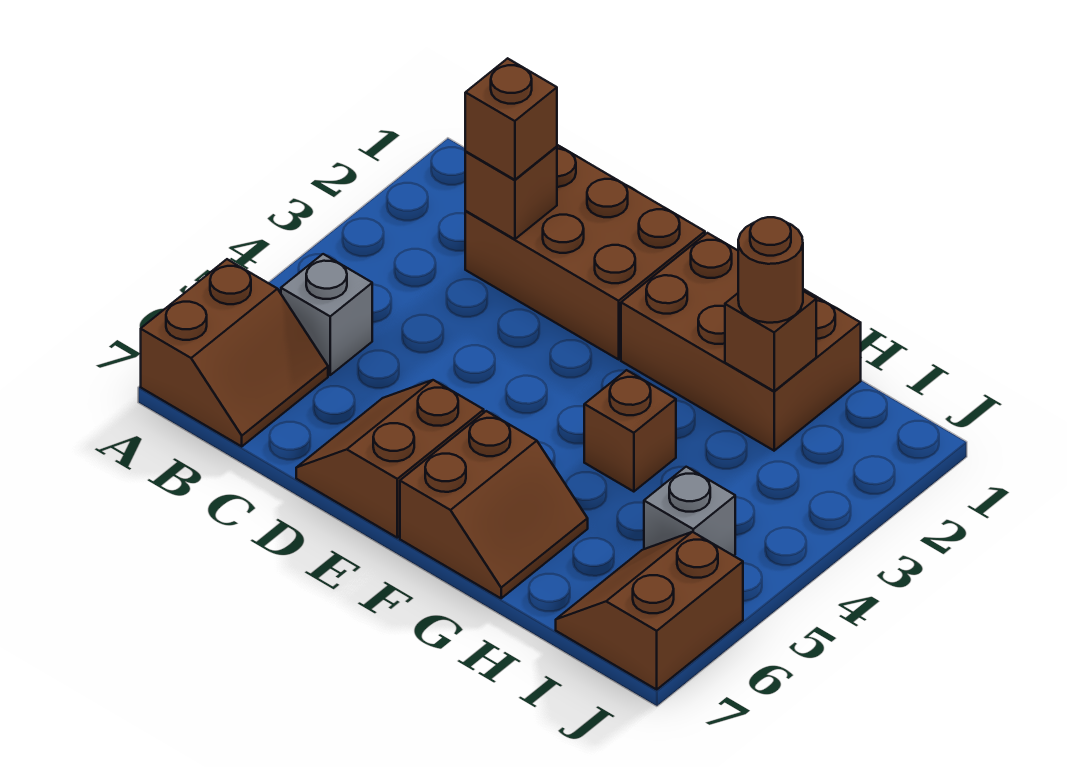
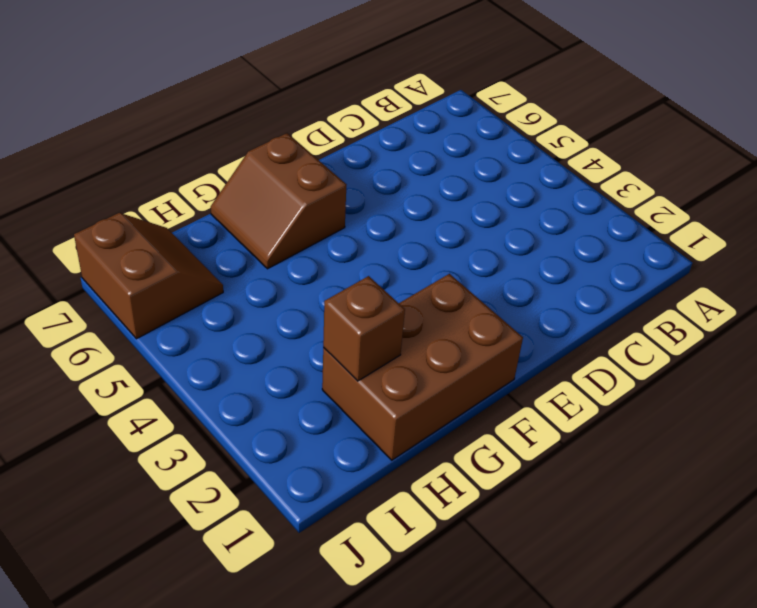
none -> brown 2x2 slope [141,259,328,446]
none -> grey 1x1 brick [281,254,372,375]
none -> brown 2x3 brick [465,145,705,359]

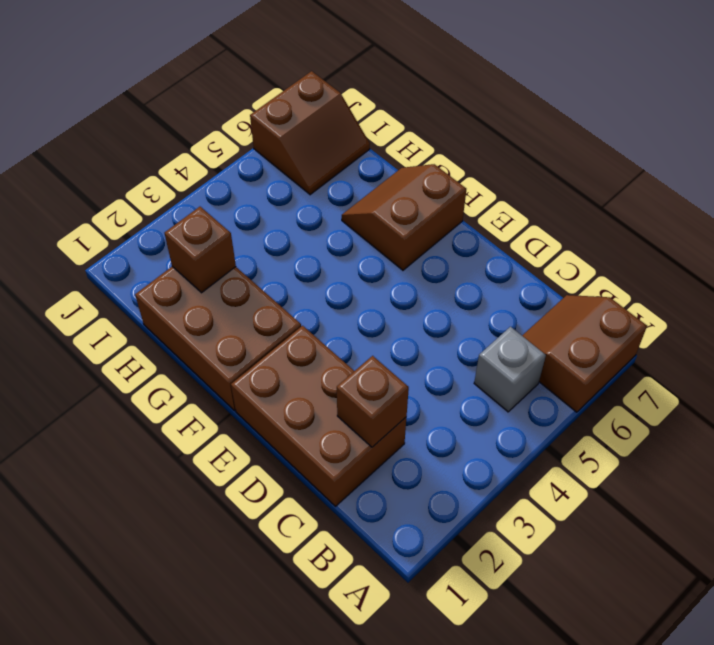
none -> brown 2x2 slope [296,380,484,538]
none -> brown 1x1 brick [584,370,676,492]
none -> grey 1x1 brick [644,467,735,556]

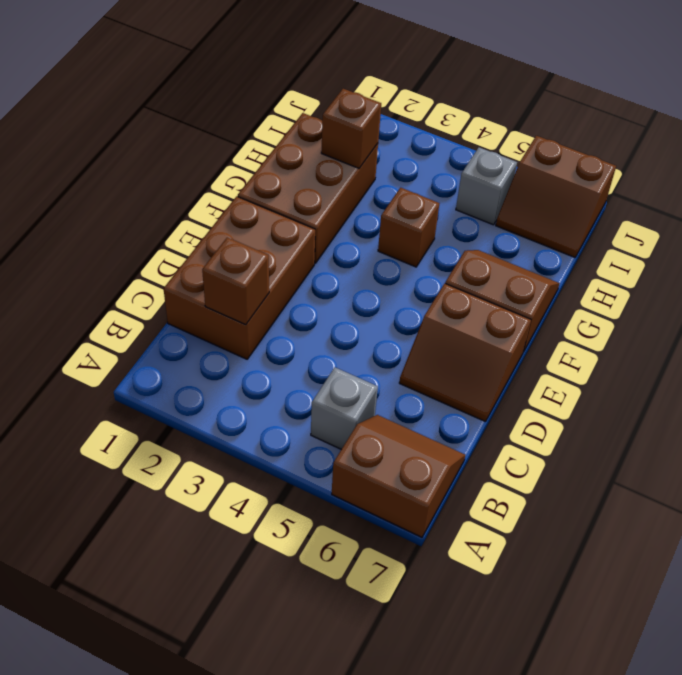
none -> brown 1x1 brick [465,58,557,180]
none -> brown 1x1 round brick [738,217,803,323]

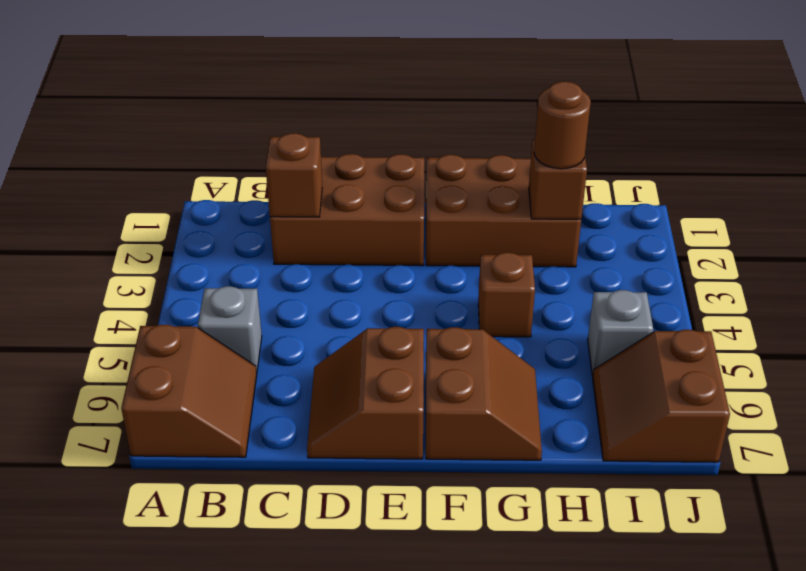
none -> brown 1x1 brick [465,58,557,180]

